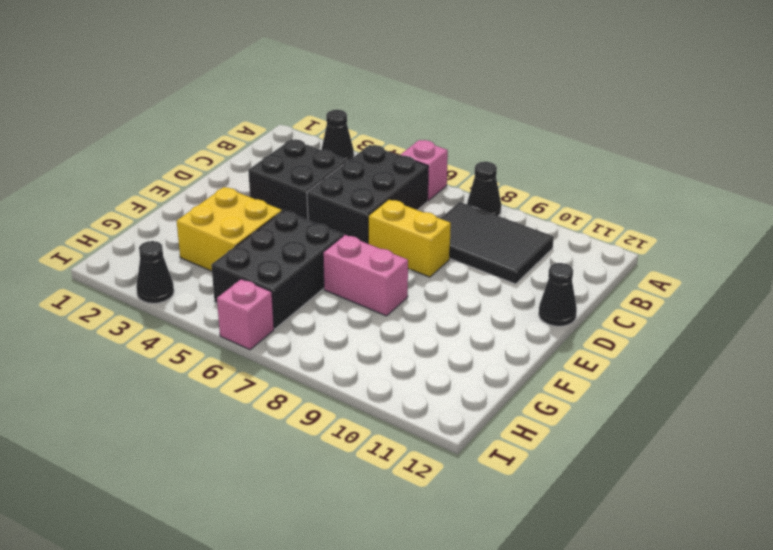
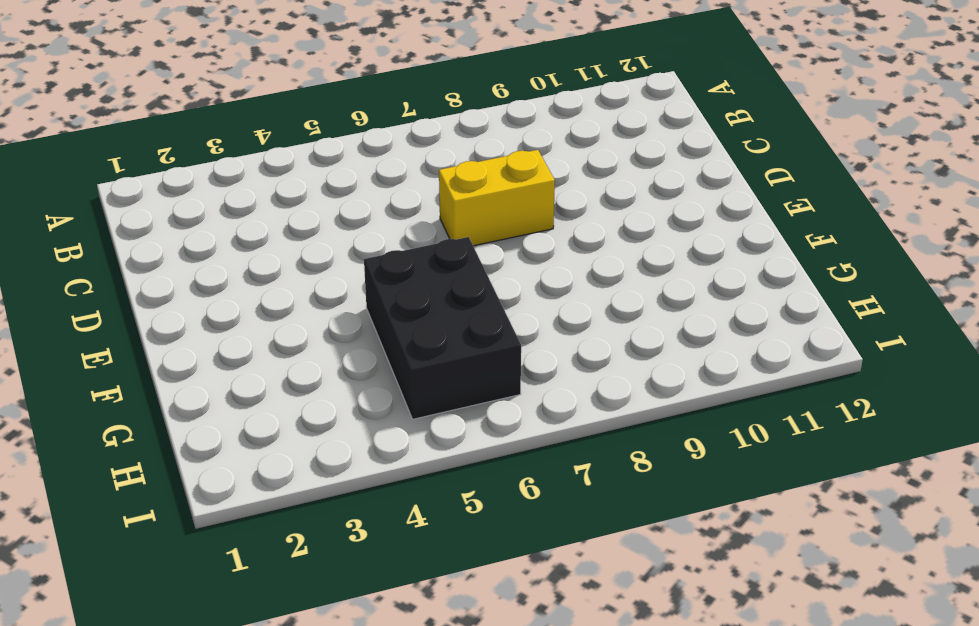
none -> black 1x1 cone [321,110,354,161]
none -> pink 1x1 brick [400,140,448,201]
none -> black 1x1 cone [467,162,501,216]

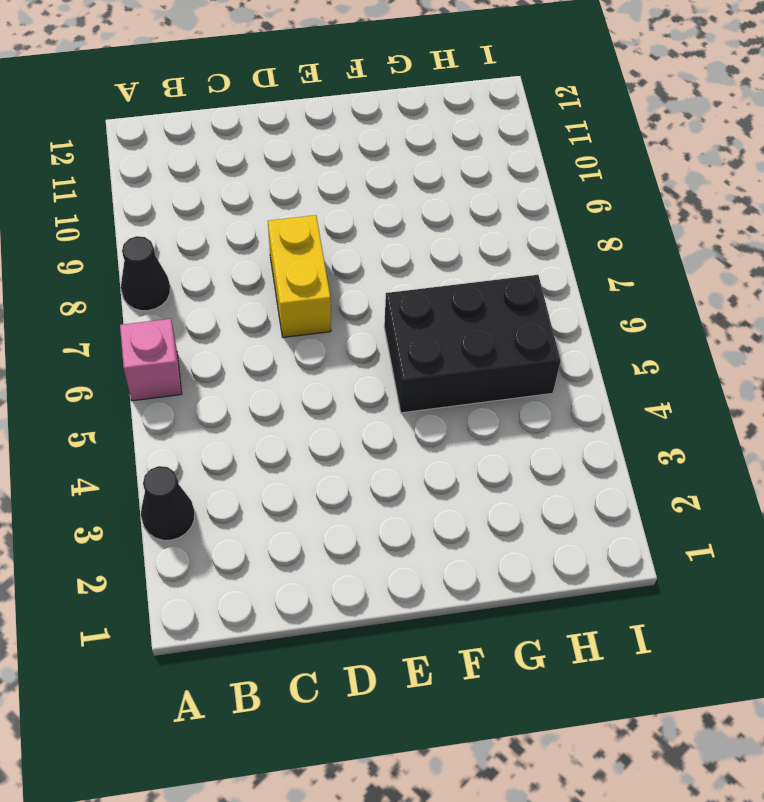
none -> black 2x3 brick [307,145,428,244]
none -> black 2x3 tile [440,202,554,284]
none -> black 2x2 brick [248,139,348,220]

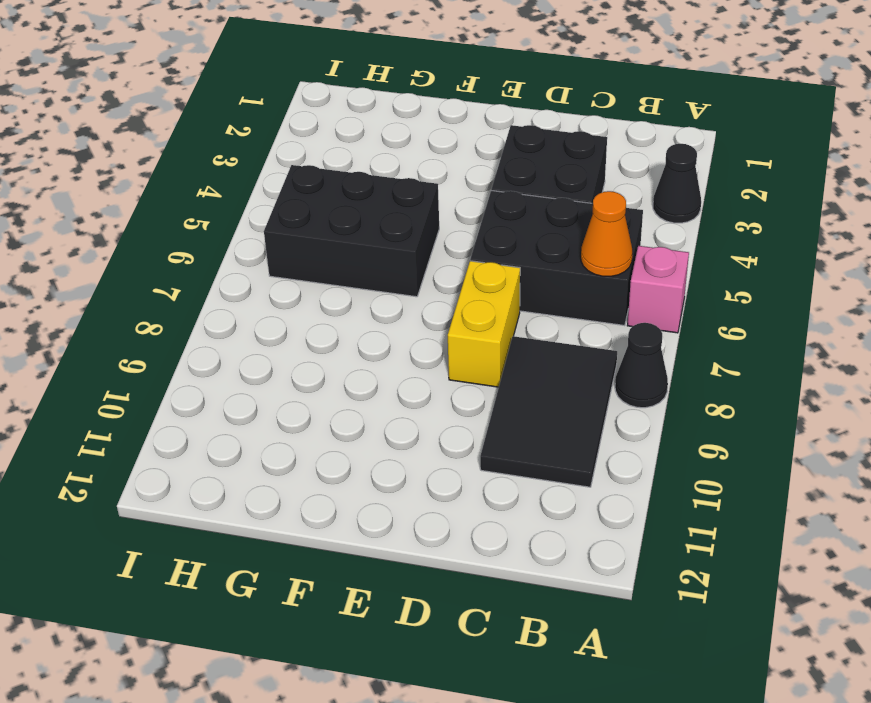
orange 1x1 cone [581,191,632,277] -> none
none -> black 1x1 cone [539,263,577,326]
none -> yellow 2x2 brick [177,187,282,271]
none -> pink 1x2 brick [323,235,408,316]

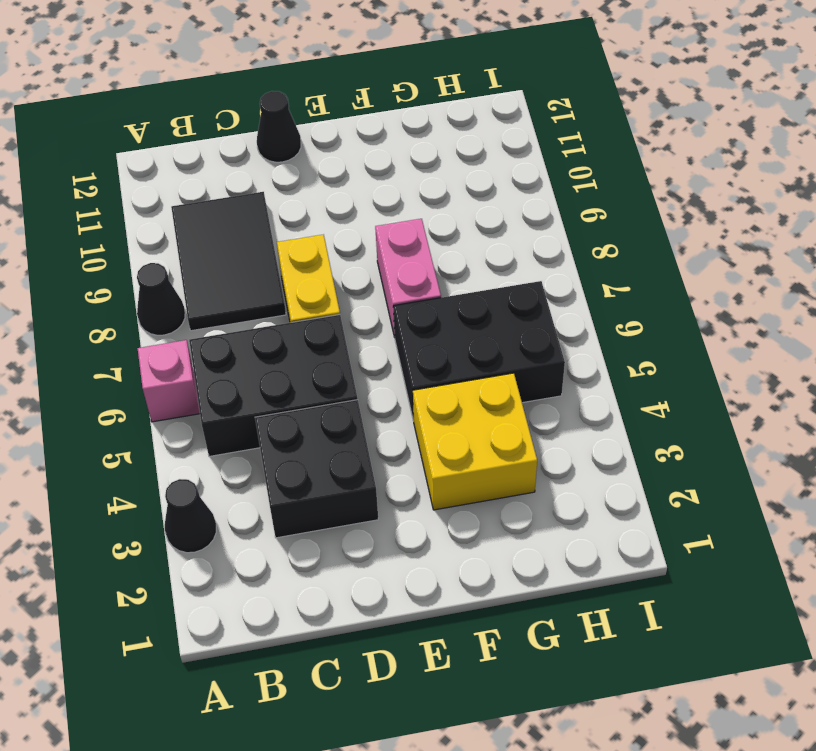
none -> black 1x1 cone [136,241,174,303]
none -> pink 1x1 brick [217,279,274,350]

